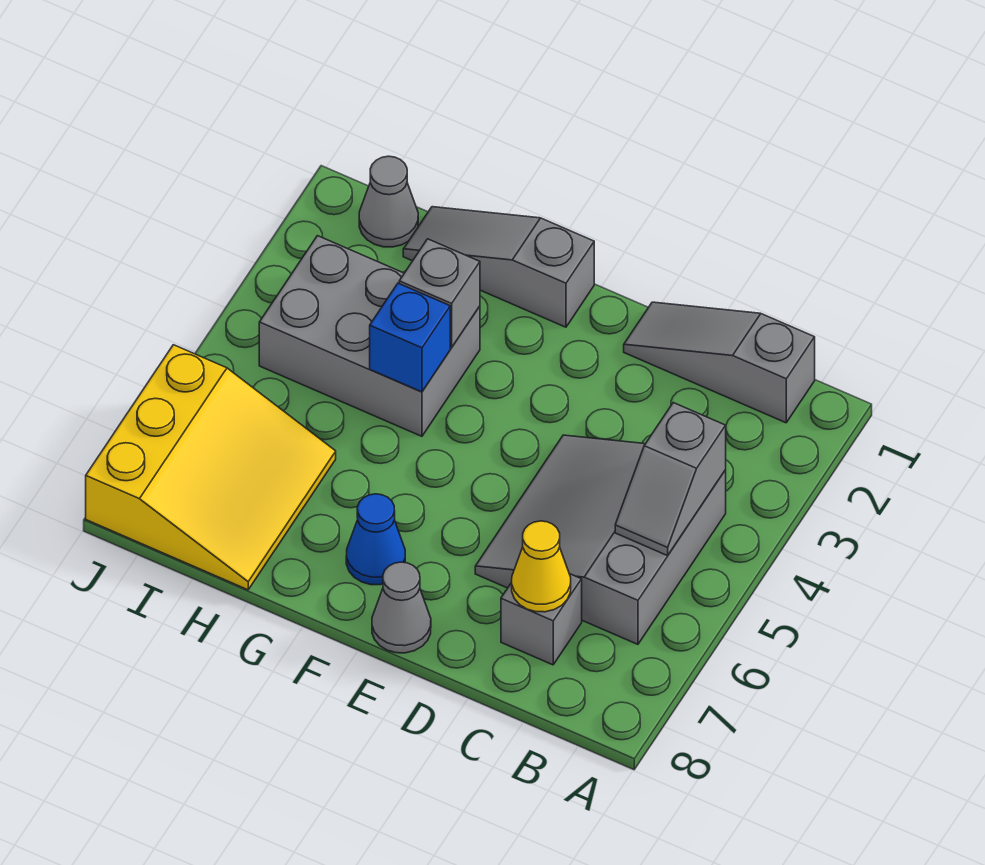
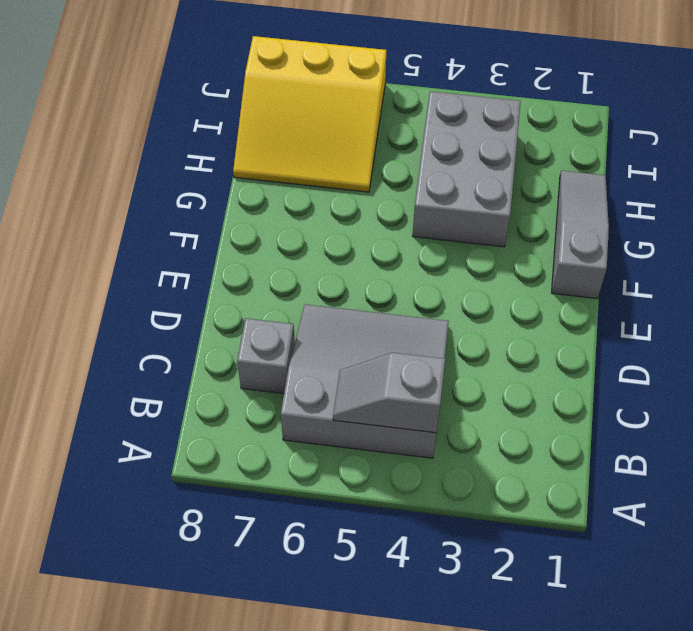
none -> grey 1x3 slope [624,302,815,423]
none -> grey 1x1 cone [372,562,431,653]
none -> blue 1x1 cone [346,494,405,585]

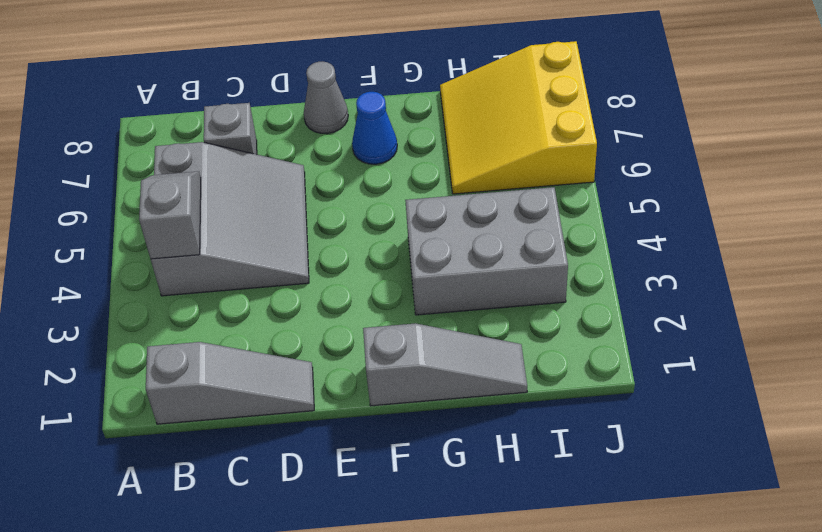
none -> grey 1x1 cone [359,156,418,247]
none -> yellow 1x1 cone [512,521,571,612]
none -> grey 1x1 brick [399,239,480,348]

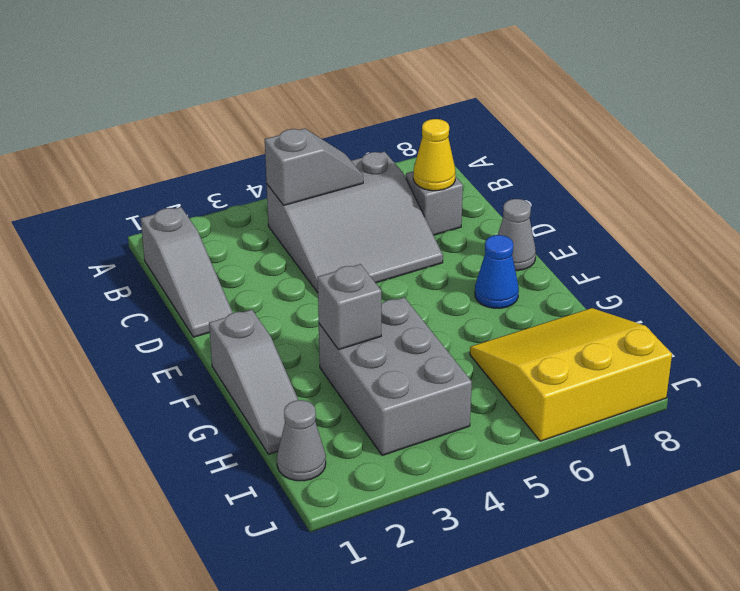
none -> blue 1x1 brick [370,283,450,392]

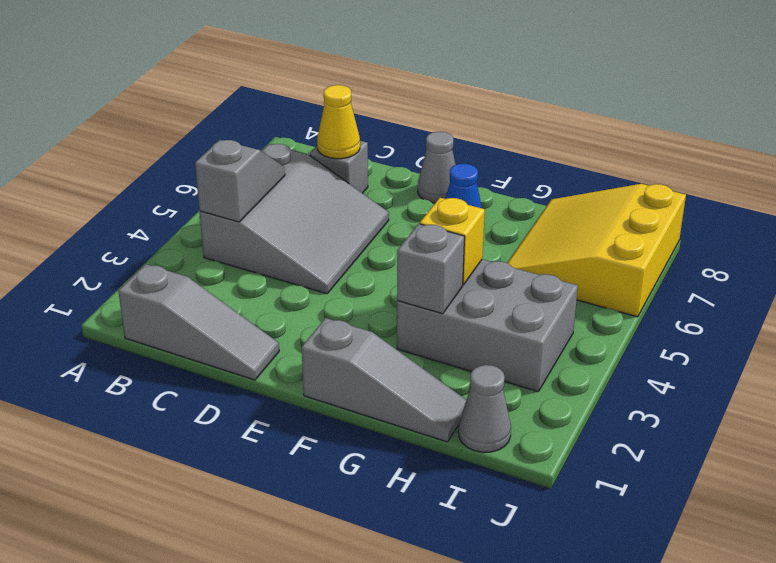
yellow 1x1 brick [420,198,485,285] -> blue 1x1 brick [370,283,450,392]

